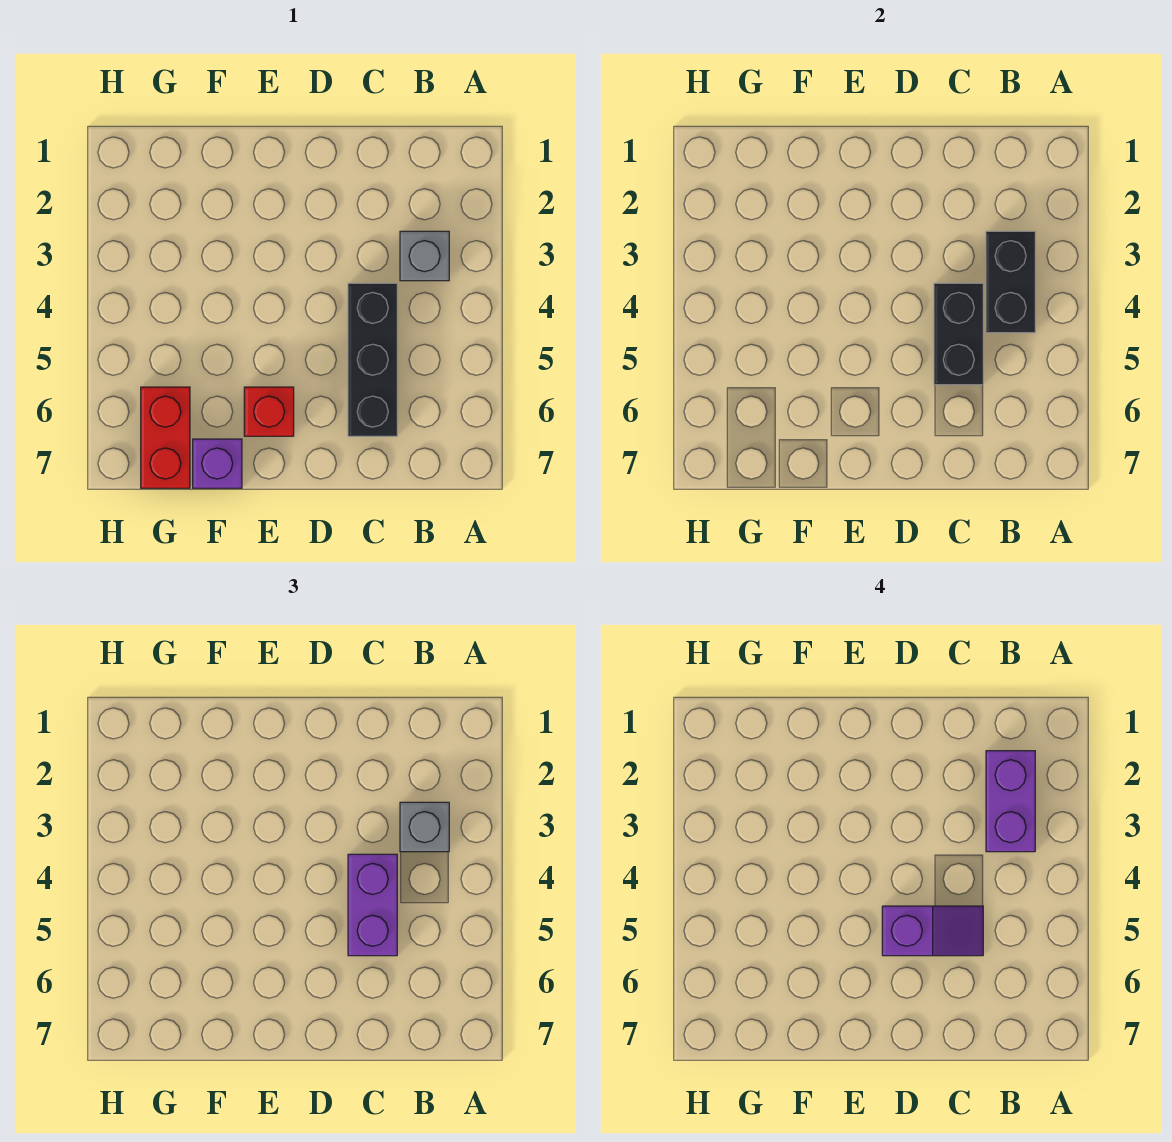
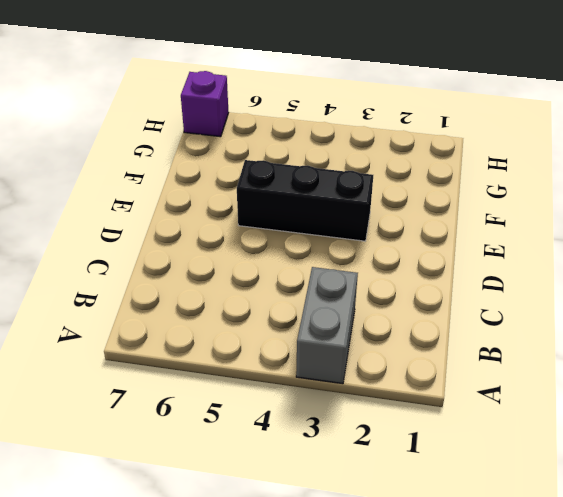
grey 1x2 brick [296,267,358,384] -> grey 1x1 brick [400,231,449,281]
black 1x3 brick [237,160,373,241] -> black 1x3 brick moved to [348,283,397,436]
purple 1x1 brick [181,71,229,137] -> purple 1x1 brick moved to [193,439,242,488]
none -> red 1x1 brick [244,387,294,436]
none -> red 1x2 brick [141,387,190,488]

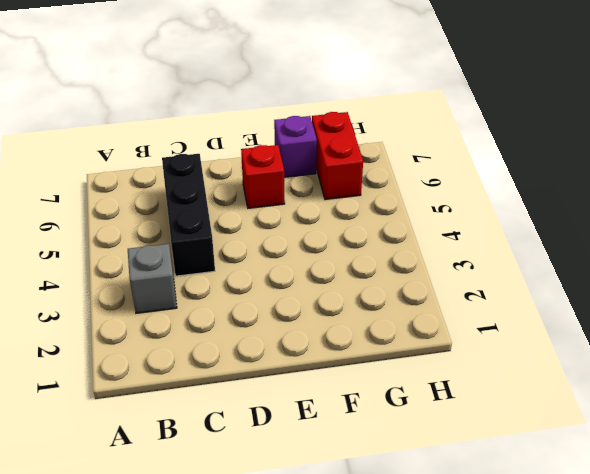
none -> black 1x2 brick [986,231,1035,333]
none -> black 1x2 brick [934,283,983,385]

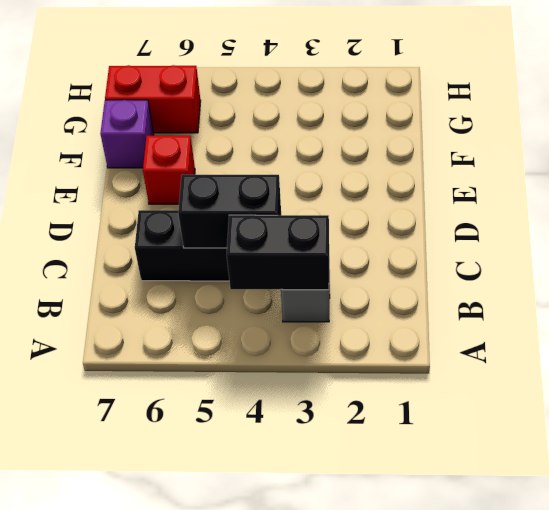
none -> grey 1x1 brick [400,802,449,852]
none -> purple 1x2 brick [348,854,397,956]

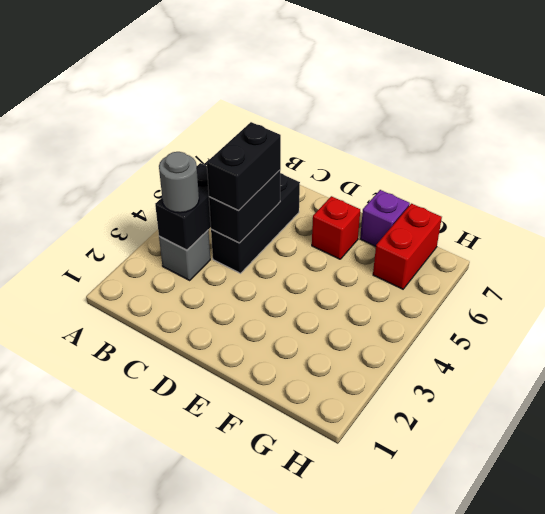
grey 1x1 round brick [159,152,199,213] -> grey 1x1 brick [400,802,449,852]
black 1x2 brick [207,122,281,211] -> purple 1x2 brick [348,854,397,956]
none -> purple 1x2 brick [986,751,1035,852]
none -> purple 1x2 slope [882,906,983,956]

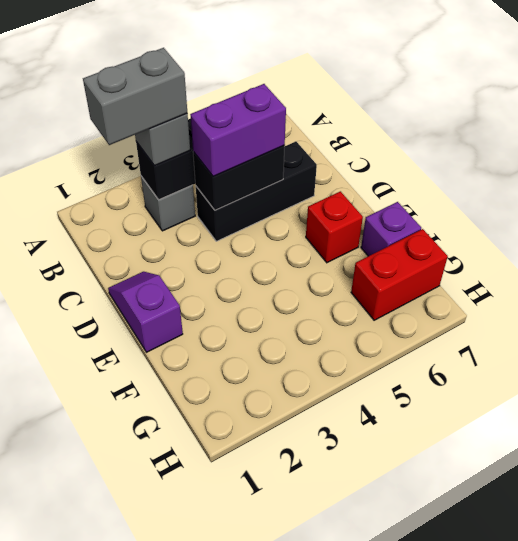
grey 1x2 brick [83,48,187,145] -> purple 1x2 brick [986,751,1035,852]
purple 1x2 slope [108,272,183,352] -> purple 1x2 slope moved to [882,906,983,956]

